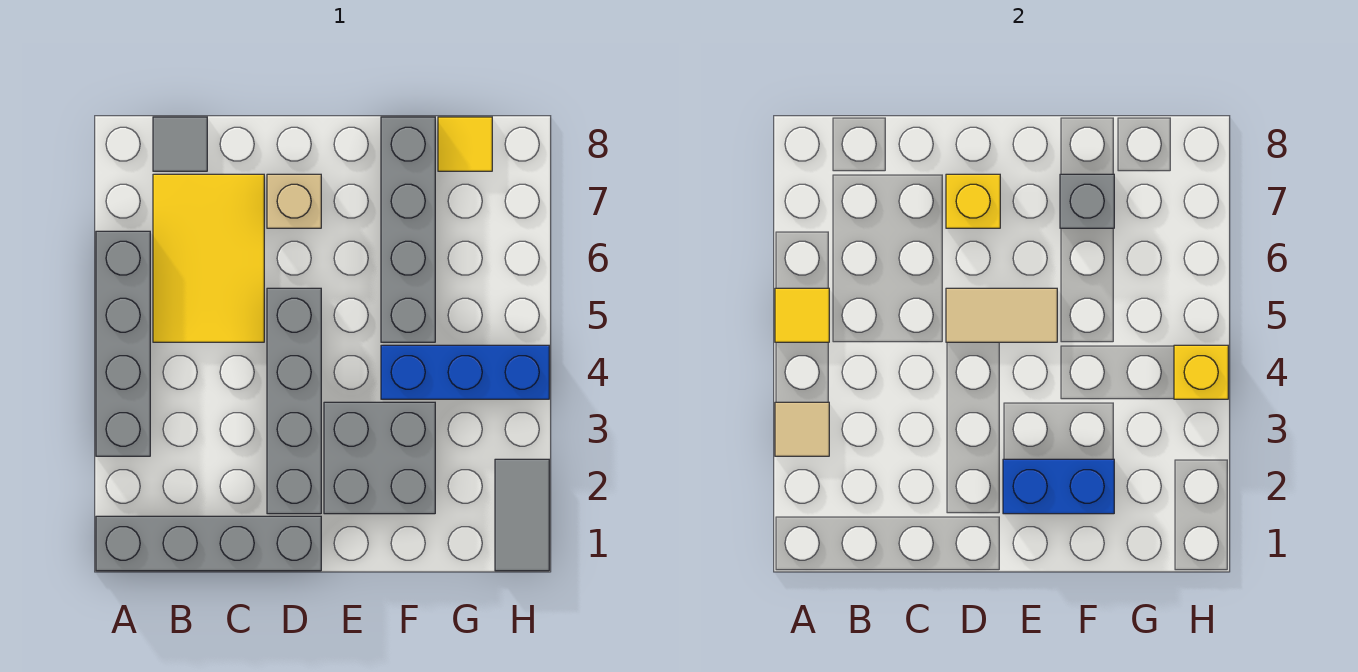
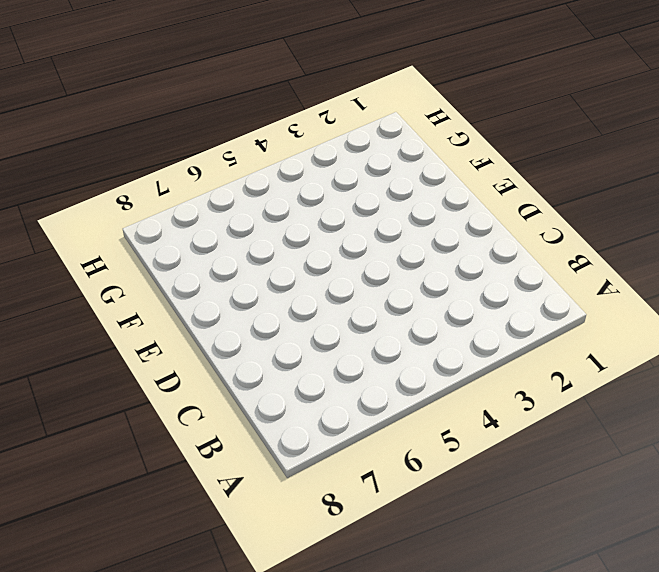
none -> grey 1x4 brick [96,516,321,571]
none -> grey 1x4 brick [96,231,150,456]
none -> yellow 2x3 tile [153,174,264,342]

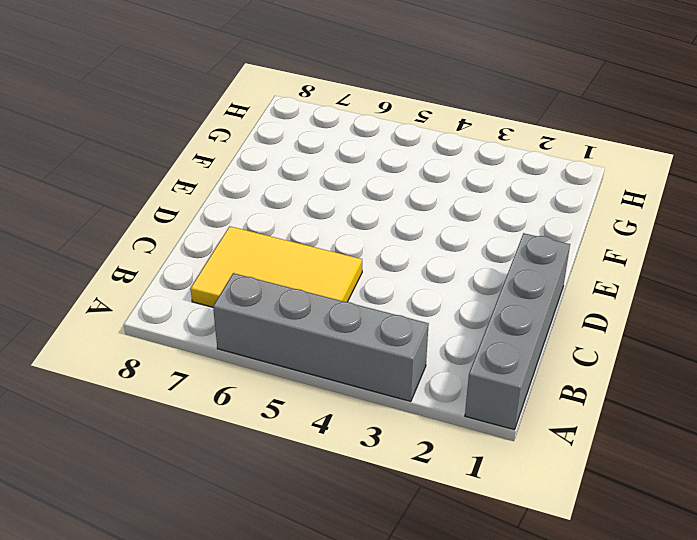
none -> grey 1x1 tile [153,117,207,171]
none -> grey 1x4 brick [267,288,321,514]
none -> tan 1x1 brick [267,174,321,228]

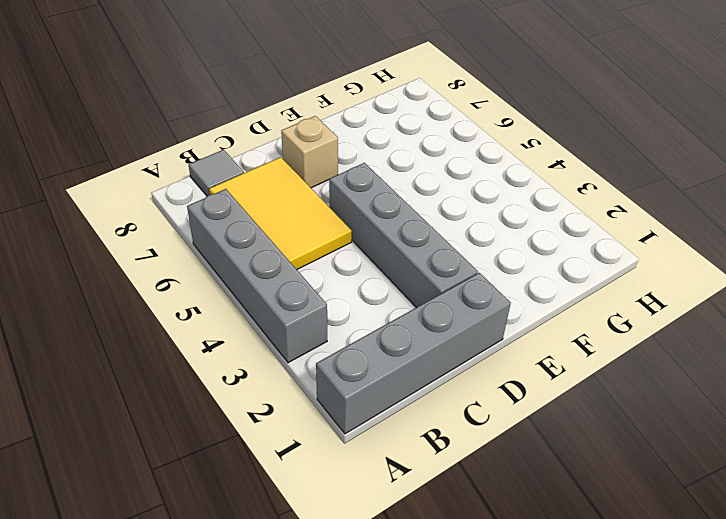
none -> grey 2x2 brick [324,402,435,514]
none -> blue 1x3 brick [381,345,549,399]
none -> grey 1x4 brick [381,117,435,342]

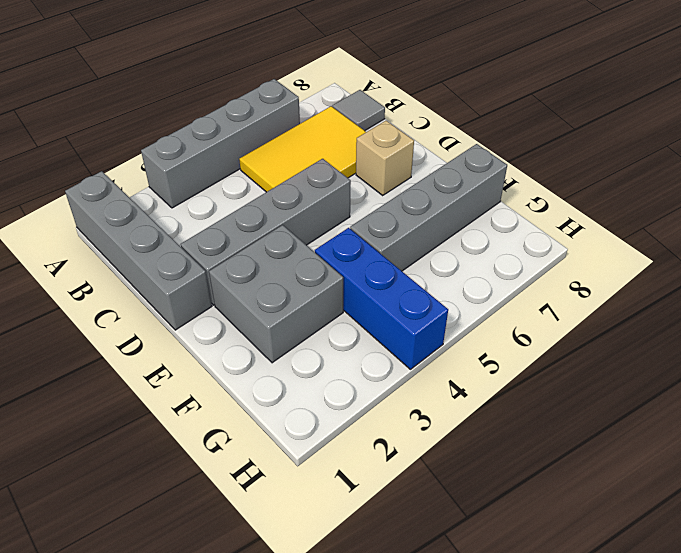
none -> yellow 1x1 tile [438,117,492,171]
none -> grey 1x2 tile [495,459,549,571]
none -> tan 1x1 tile [775,402,829,456]

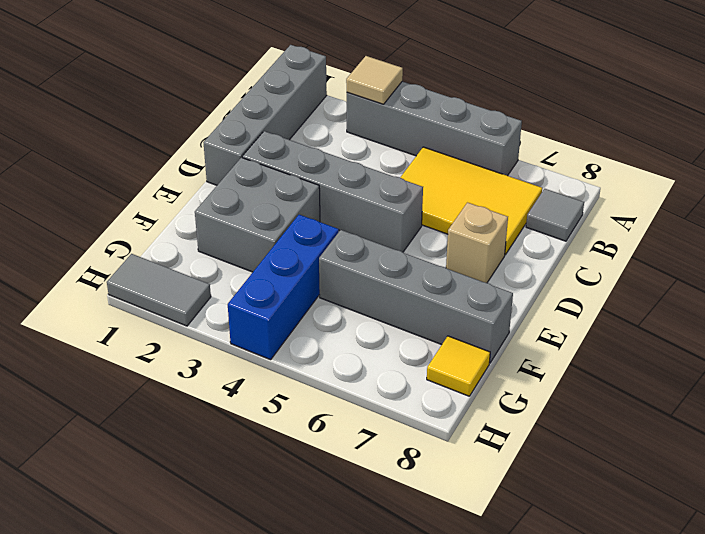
none -> yellow 1x1 tile [775,288,829,342]
none -> tan 1x2 tile [946,288,1057,342]
none -> yellow 1x1 brick [946,174,1000,228]

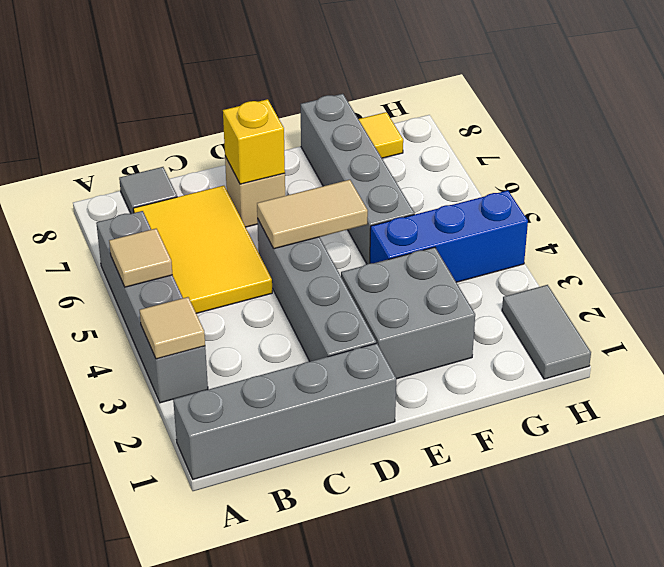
tan 1x1 tile [109,229,173,287] -> yellow 1x1 tile [775,288,829,342]
none -> blue 1x2 brick [1003,459,1114,514]
none -> grey 1x1 brick [1060,174,1114,228]
none -> yellow 1x1 brick [1174,345,1228,399]

